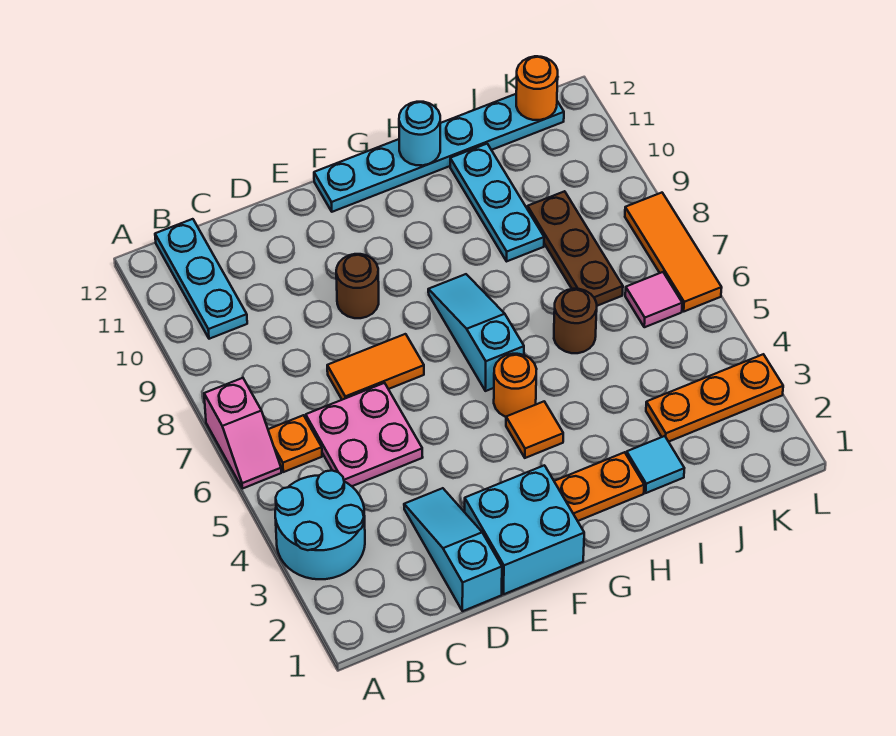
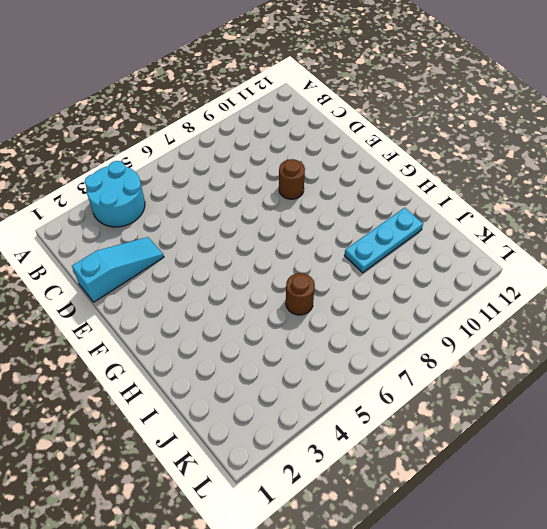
none -> pink 1x2 slope [204,378,281,489]
none -> orange 1x1 plate [268,415,322,472]
none -> cyan 1x3 plate [155,219,247,339]

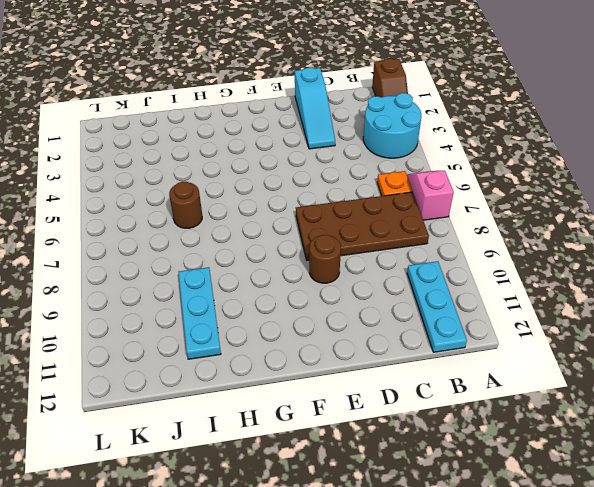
brown 1x2 slope [372,59,408,97] -> none
brown 2x4 plate [296,192,429,260] -> orange 1x2 tile [327,334,424,400]
none -> pink 2x2 plate [306,383,423,486]
none -> cyan 2x2 brick [465,465,584,594]
none -> cyan 1x6 plate [314,94,564,212]

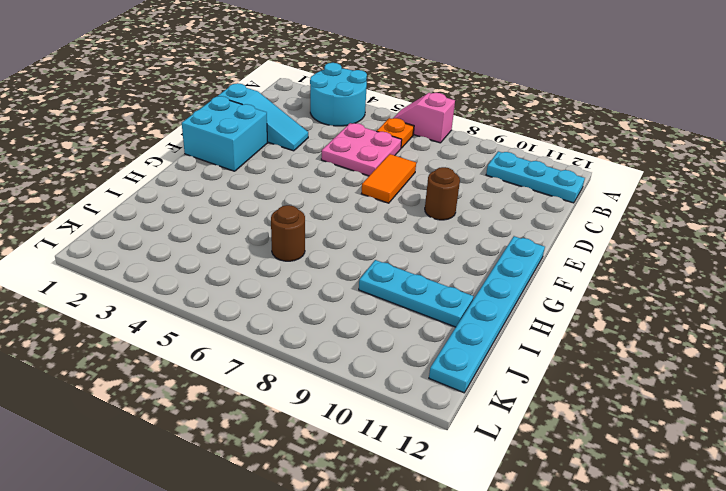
none -> orange 1x2 plate [554,452,644,521]
none -> orange 1x1 tile [506,401,563,458]
none -> orange 1x1 round brick [494,354,537,417]

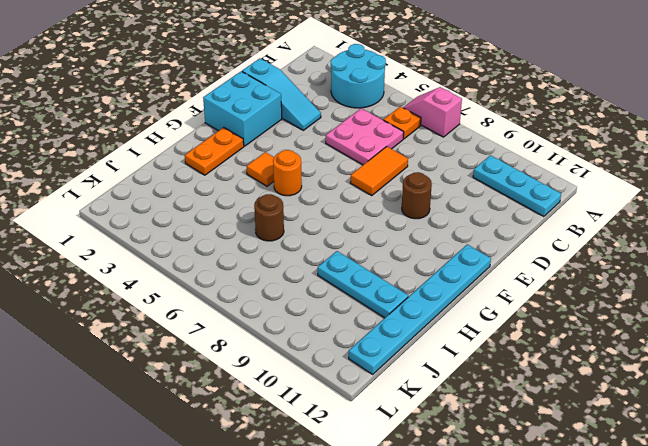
none -> cyan 1x3 slope [428,274,524,391]
none -> cyan 1x1 tile [627,436,684,493]
none -> orange 1x3 plate [646,354,783,442]

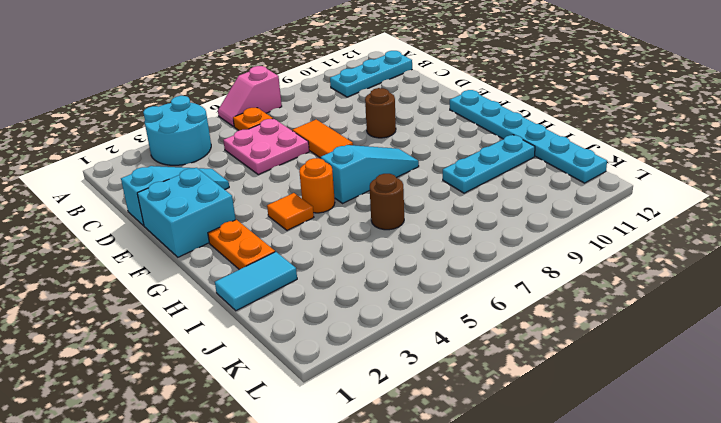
cyan 1x2 tile [215,252,297,311] -> cyan 1x1 tile [627,436,684,493]
none -> orange 1x3 plate [646,354,783,442]
none -> brown 1x3 plate [528,191,623,306]
none -> pink 1x1 tile [625,272,682,327]

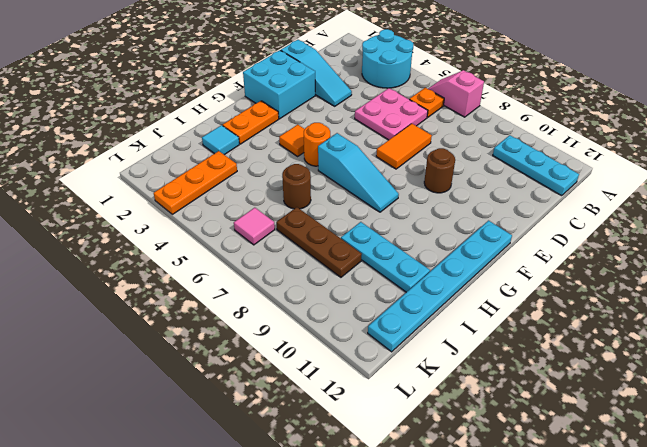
none -> orange 1x3 tile [625,193,722,311]
none -> cyan 1x1 round brick [399,102,440,166]
none -> orange 1x1 round brick [516,56,558,120]

